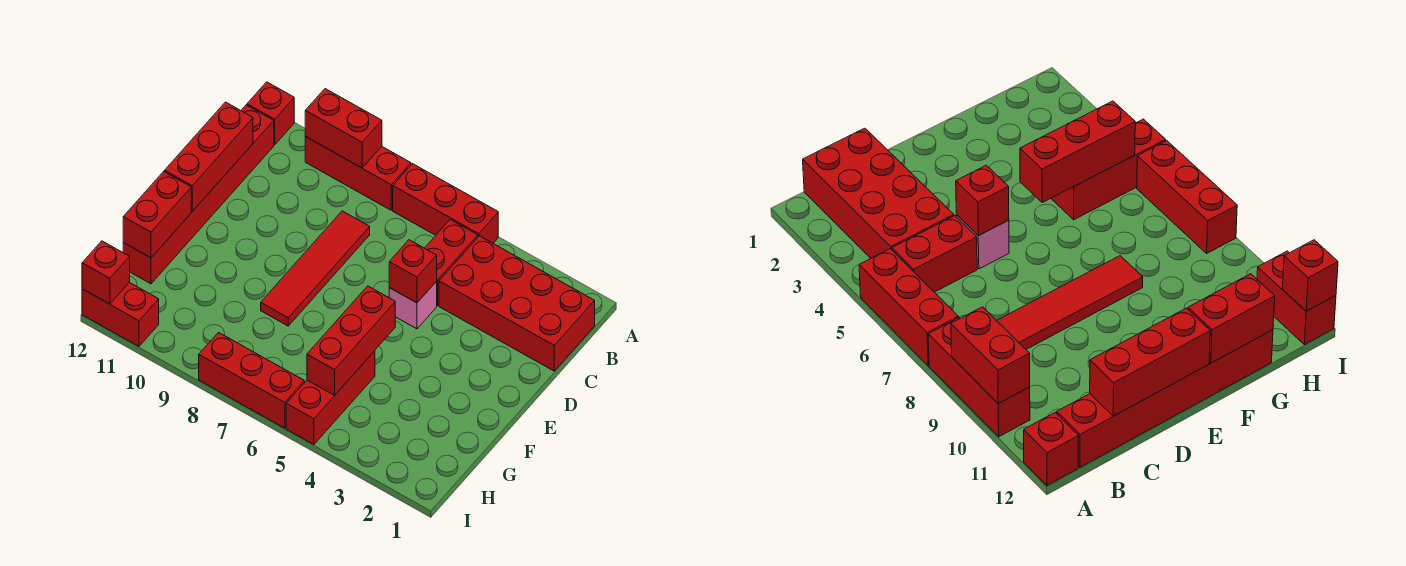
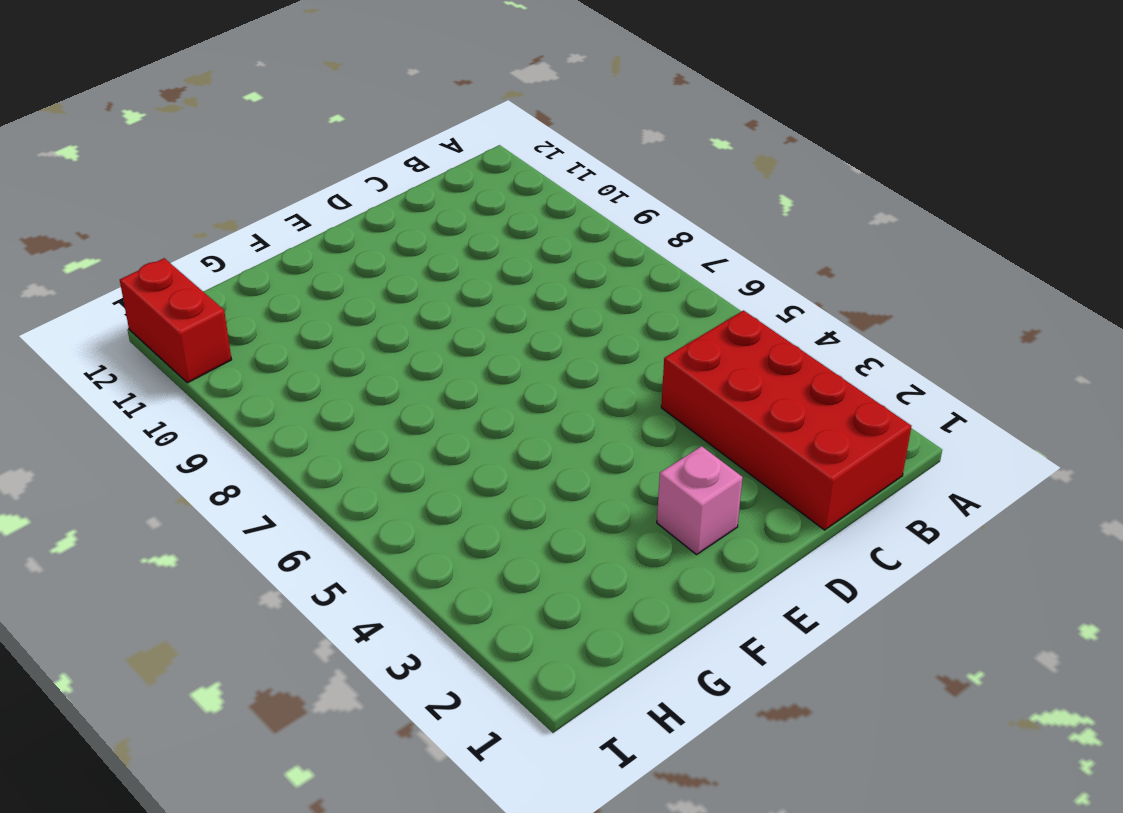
pink 1x1 brick [657,446,743,555] -> pink 1x1 brick moved to [389,281,437,329]
none -> red 1x3 brick [393,164,498,243]
none -> red 1x3 brick [305,137,411,210]
none -> red 1x1 brick [247,82,294,145]

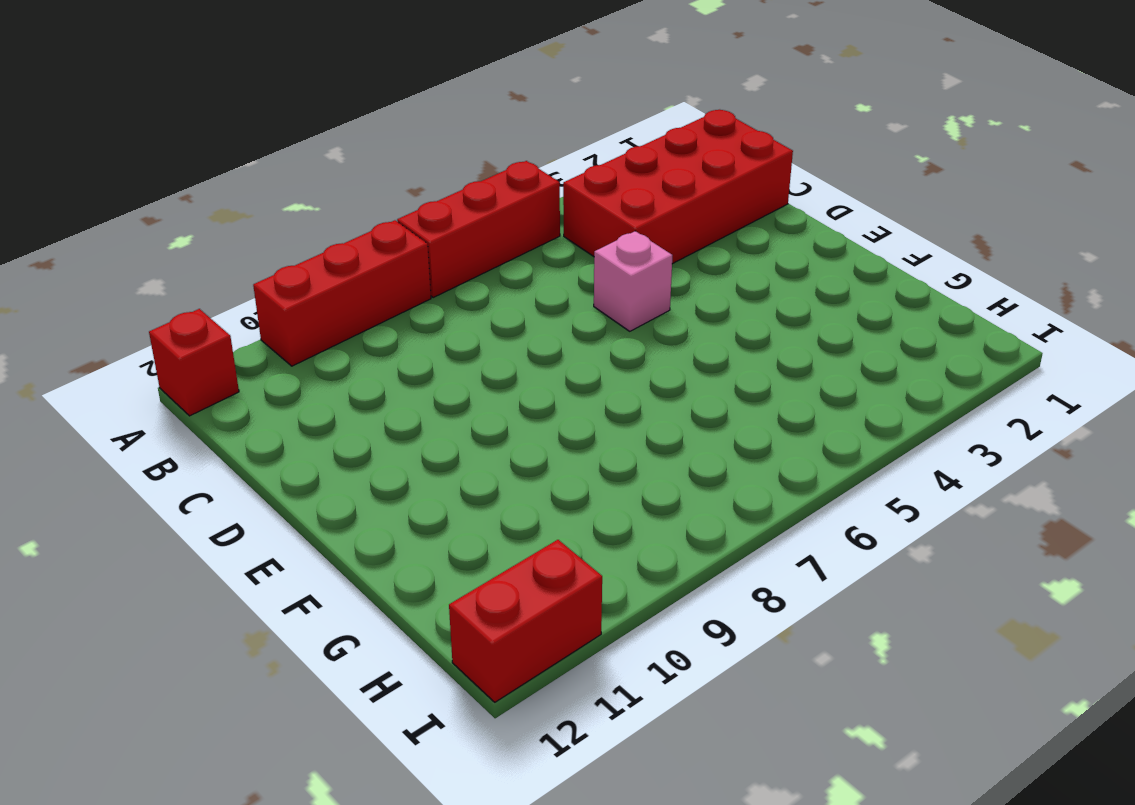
none -> red 1x2 brick [425,220,478,306]
none -> red 1x6 brick [123,105,274,284]
none -> red 1x4 tile [261,211,370,326]

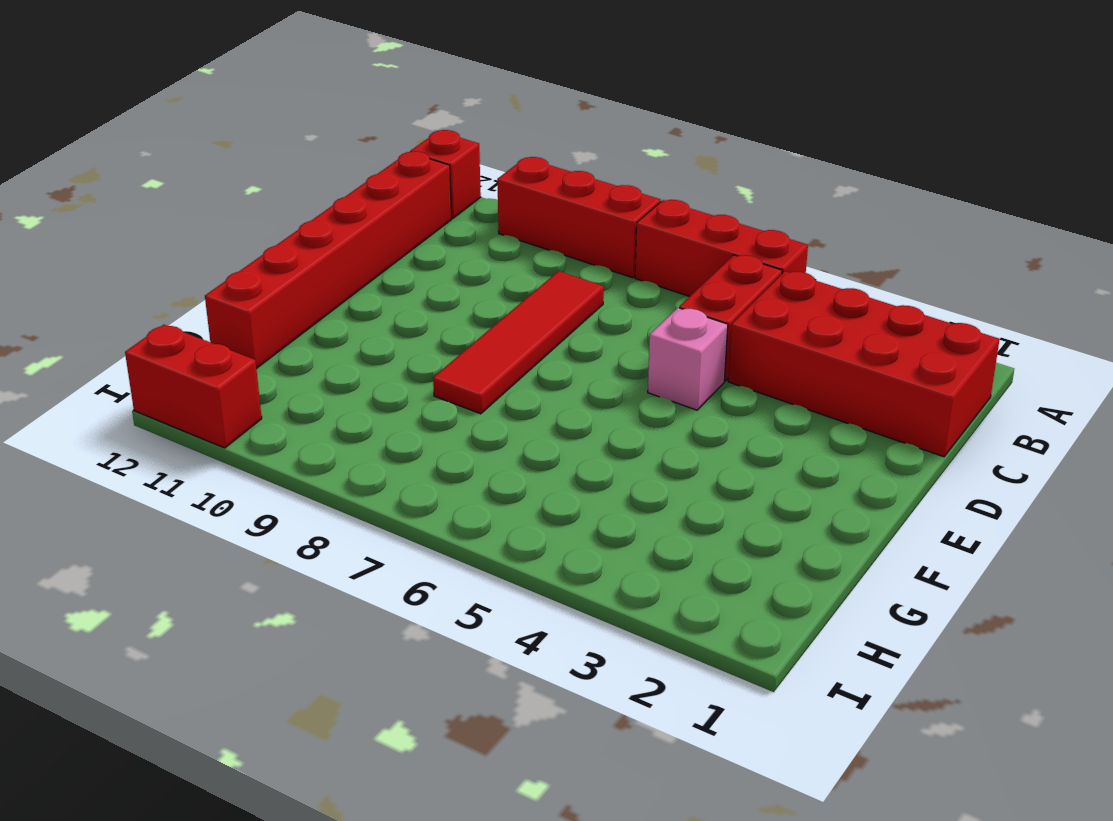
none -> red 1x3 brick [286,351,375,444]
none -> red 1x3 brick [199,333,304,428]
none -> red 1x2 brick [305,89,382,168]

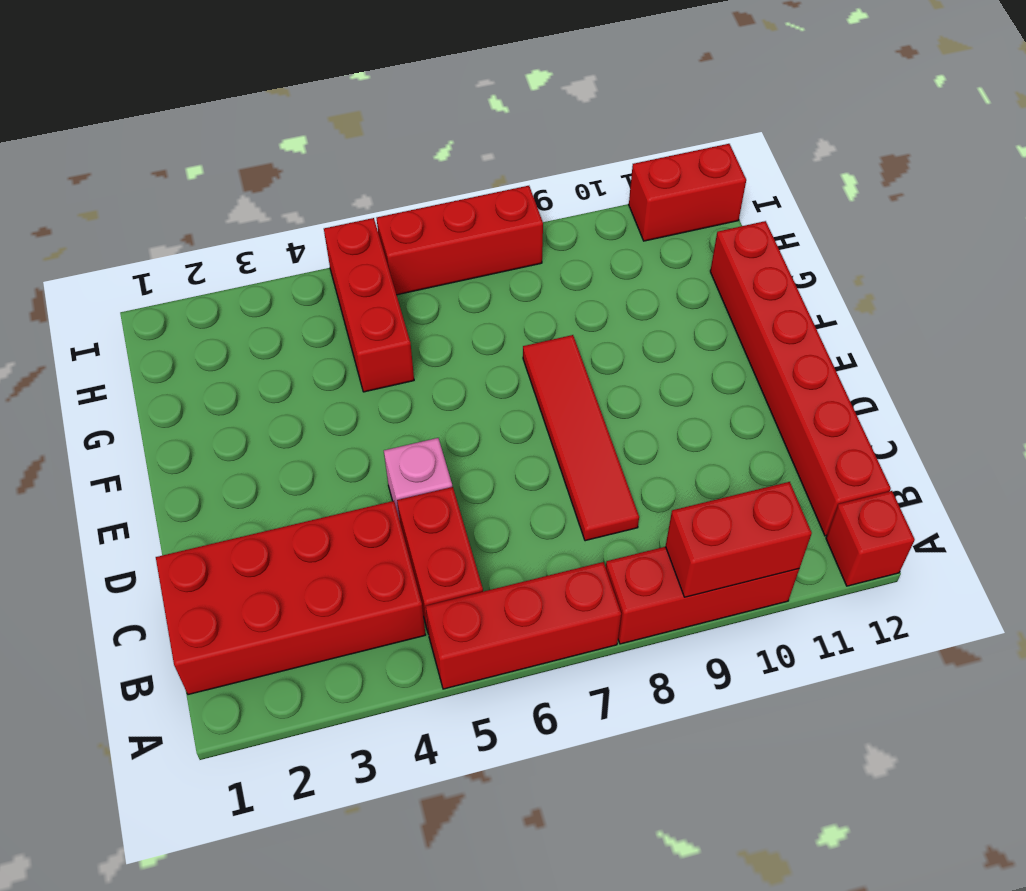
none -> red 1x3 brick [165,102,253,211]
none -> red 1x1 brick [389,240,437,303]
none -> red 1x3 brick [307,286,395,395]

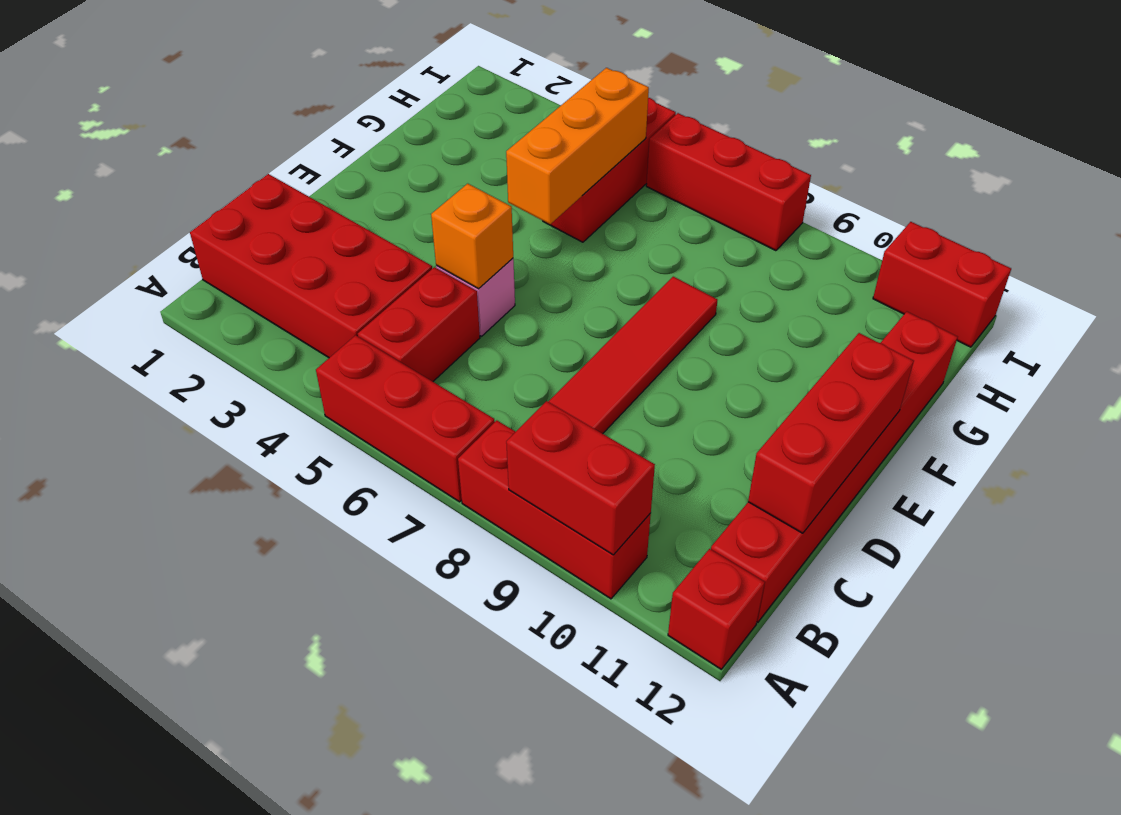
orange 1x1 brick [431,184,513,289] -> red 1x1 brick [389,240,437,303]
orange 1x3 brick [506,68,649,224] -> red 1x3 brick [307,286,395,395]
none -> red 1x2 brick [123,172,191,258]
none -> red 1x1 brick [82,241,130,304]

